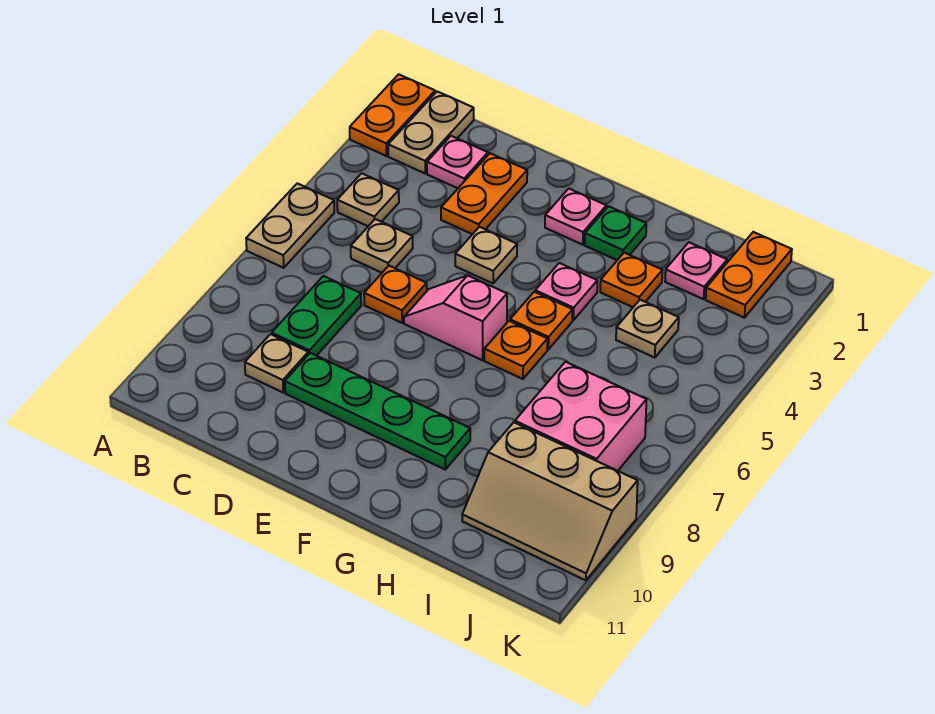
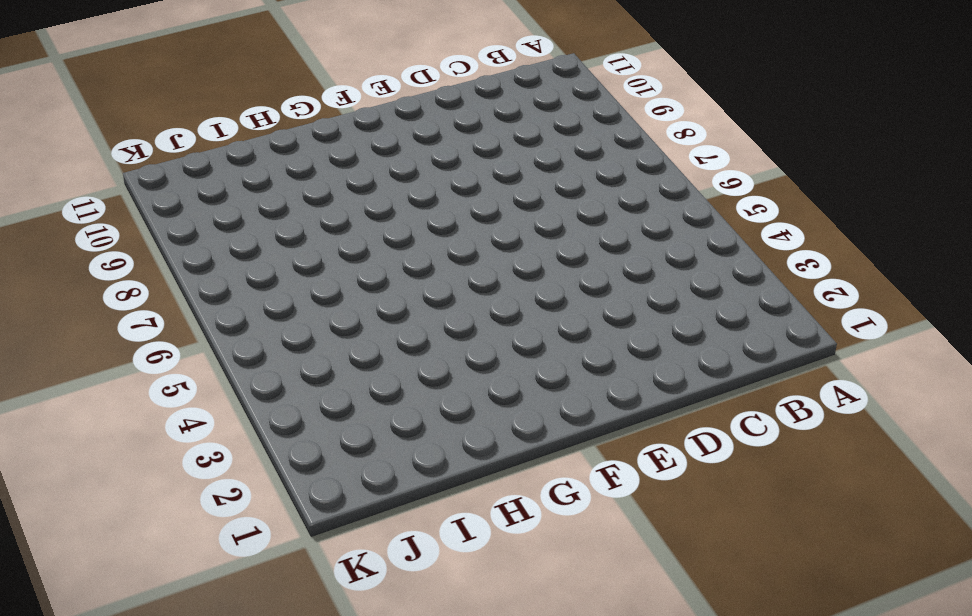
none -> orange 1x2 plate [350,74,435,156]
none -> tan 1x2 plate [246,183,334,268]
none -> tan 1x2 plate [388,92,474,173]

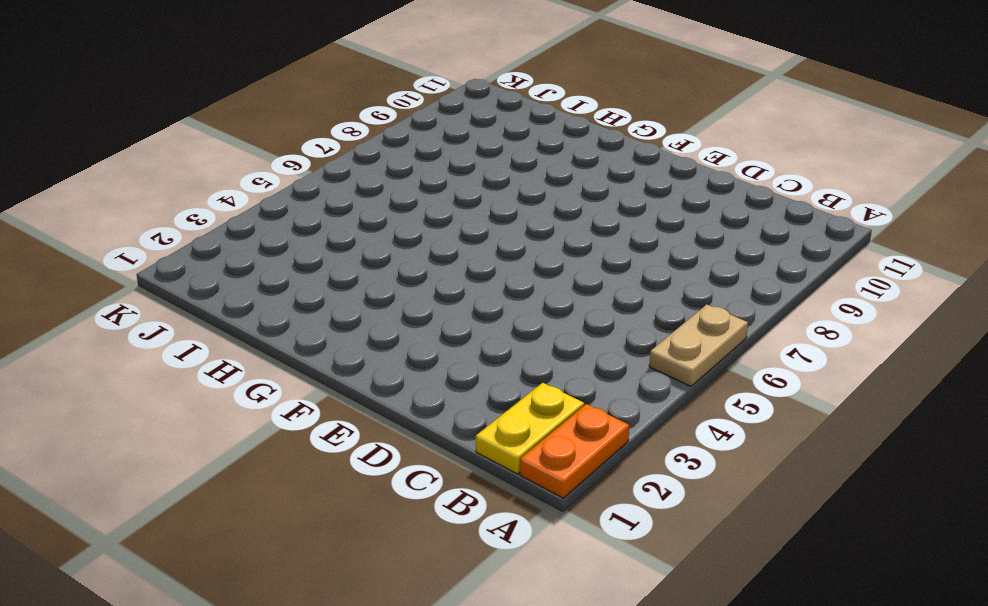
yellow 1x2 plate [476,383,584,474] -> tan 1x2 plate [388,92,474,173]
none -> tan 1x1 plate [337,173,399,226]
none -> pink 1x1 plate [427,136,488,188]
none -> tan 1x1 plate [351,219,413,273]

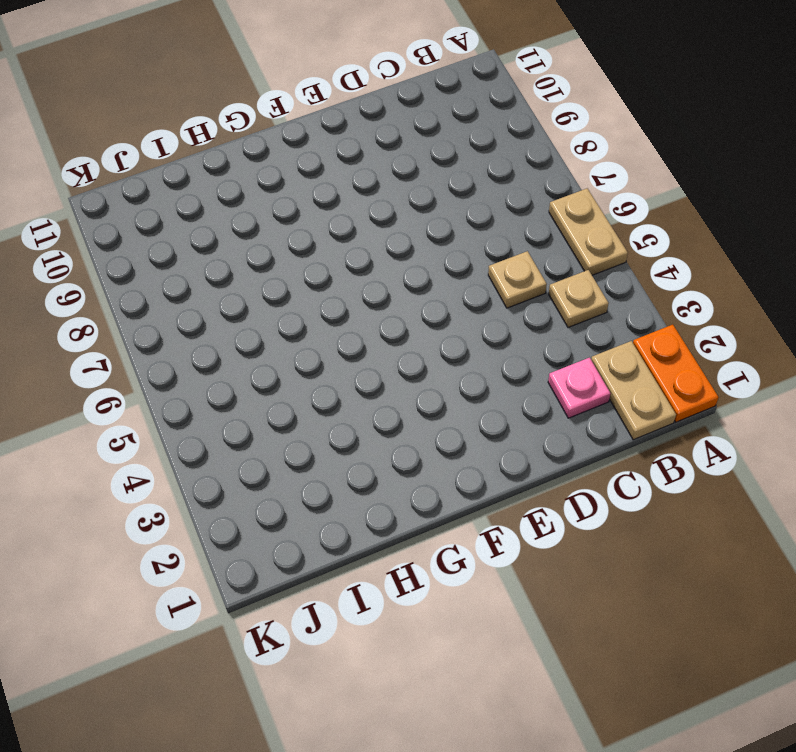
none -> green 1x2 plate [272,276,361,356]
none -> tan 1x1 plate [245,334,308,392]
none -> orange 1x2 plate [441,153,527,234]

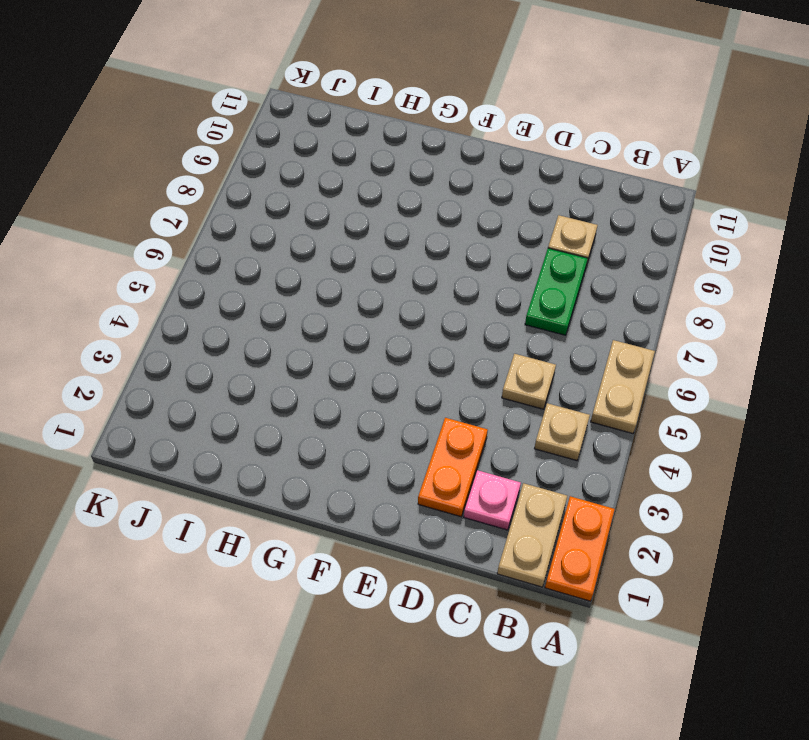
none -> orange 1x1 plate [364,266,427,323]
none -> green 1x4 plate [285,353,470,469]
none -> tan 1x1 plate [455,227,517,283]

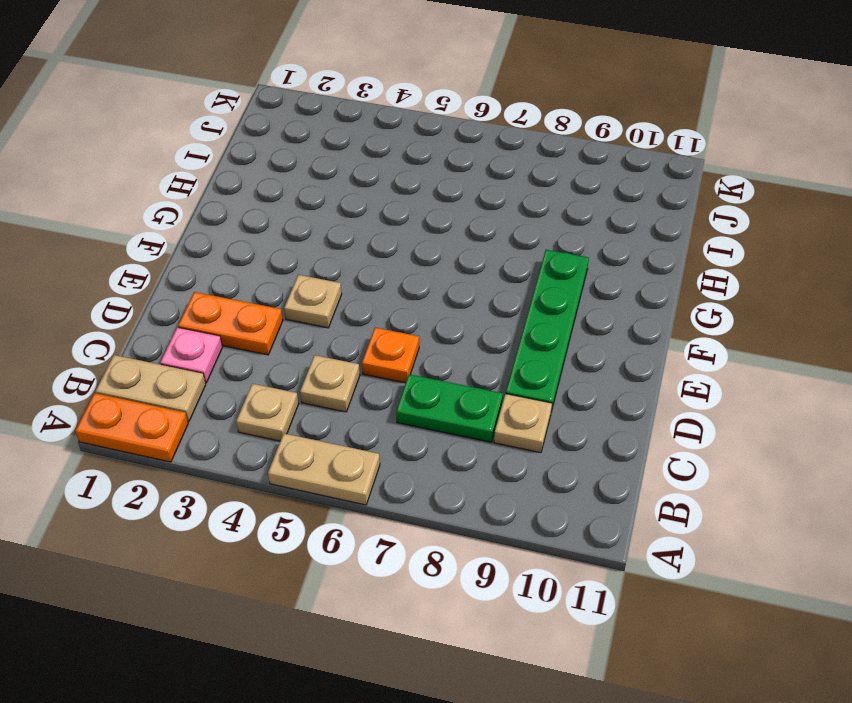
none -> pink 1x2 slope [404,275,507,360]
none -> pink 1x1 plate [545,189,606,245]
none -> green 1x1 plate [585,206,646,260]

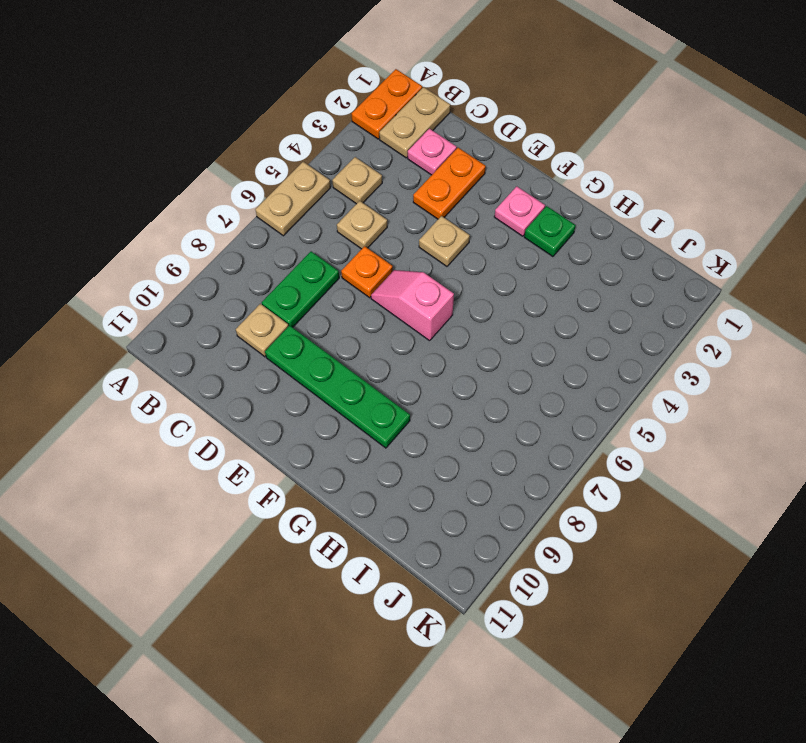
none -> pink 1x1 plate [535,263,597,320]
none -> orange 1x1 plate [510,292,573,349]
none -> orange 1x1 plate [484,321,547,379]

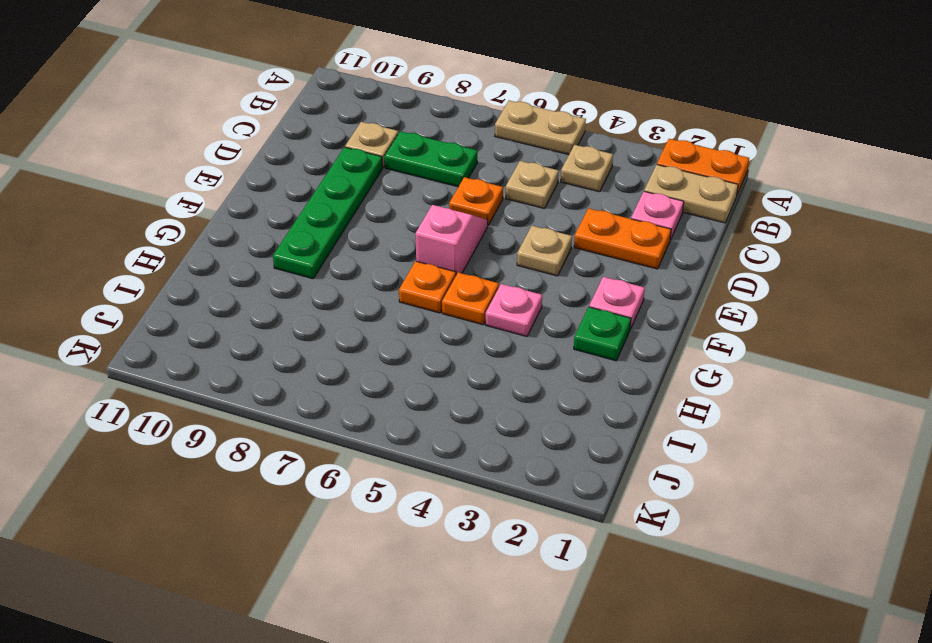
none -> orange 1x1 plate [600,253,662,307]
none -> pink 1x1 plate [665,242,727,299]
none -> tan 1x1 plate [616,300,679,358]

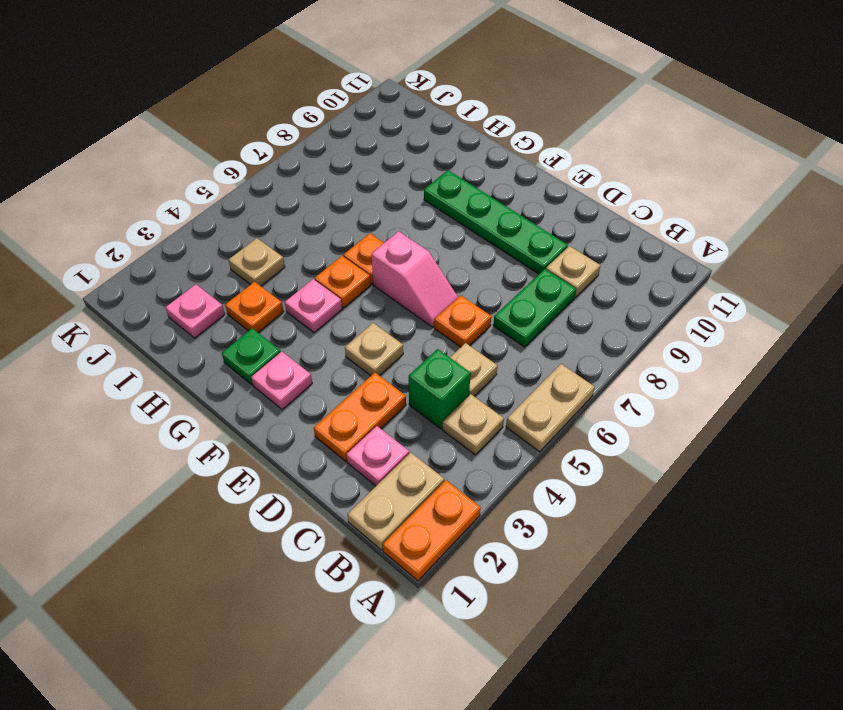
green 1x1 brick [409,349,471,429] -> none
none -> pink 2x2 brick [515,362,647,471]
none -> tan 2x3 slope [462,422,638,580]
none -> orange 1x2 plate [706,232,792,318]

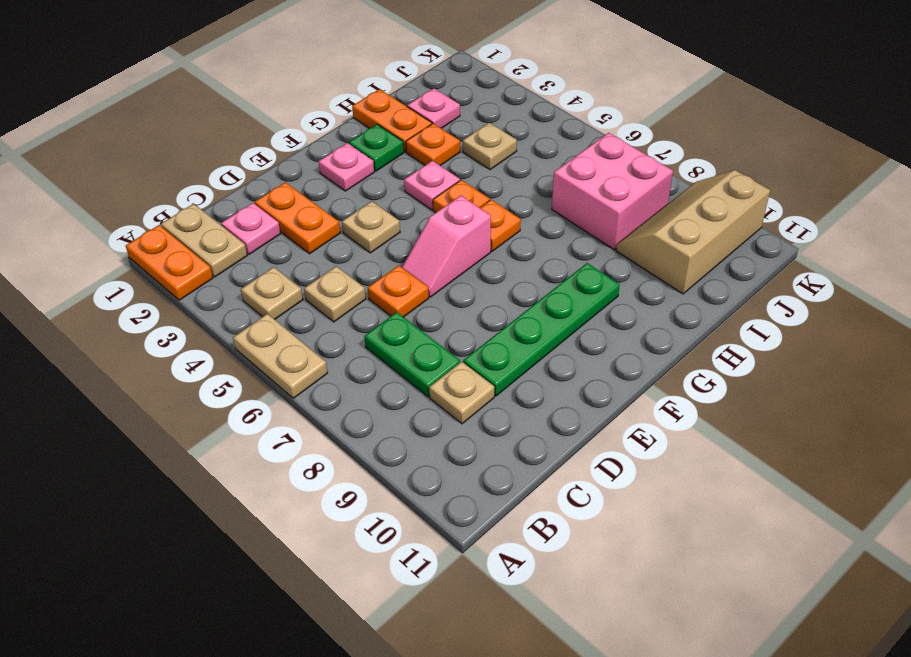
orange 1x2 plate [352,89,432,152] -> orange 1x2 plate moved to [706,232,792,318]
tan 2x3 slope [616,170,770,294] -> tan 2x3 slope turned to [462,422,638,580]

